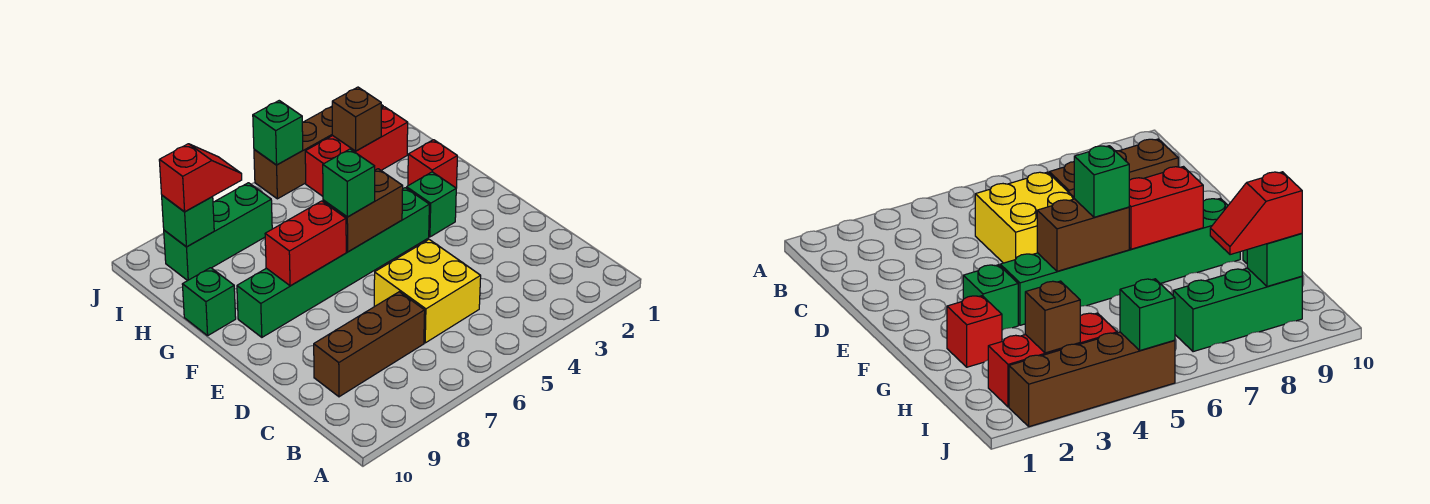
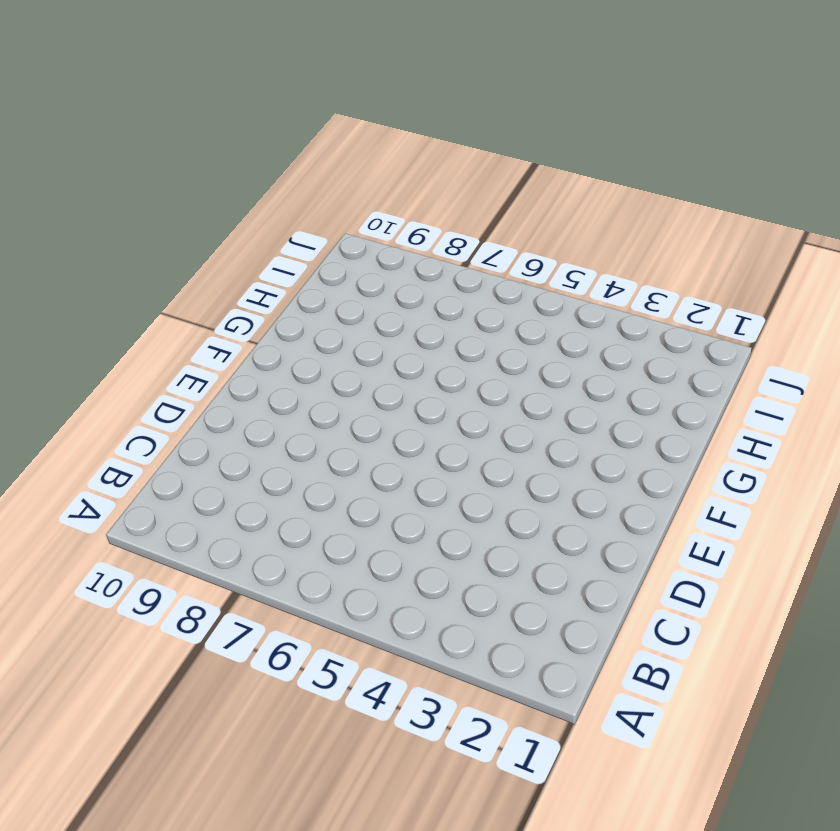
none -> yellow 2x2 brick [374,240,481,343]
none -> brown 1x3 brick [314,292,425,397]
none -> green 1x1 brick [407,172,456,237]

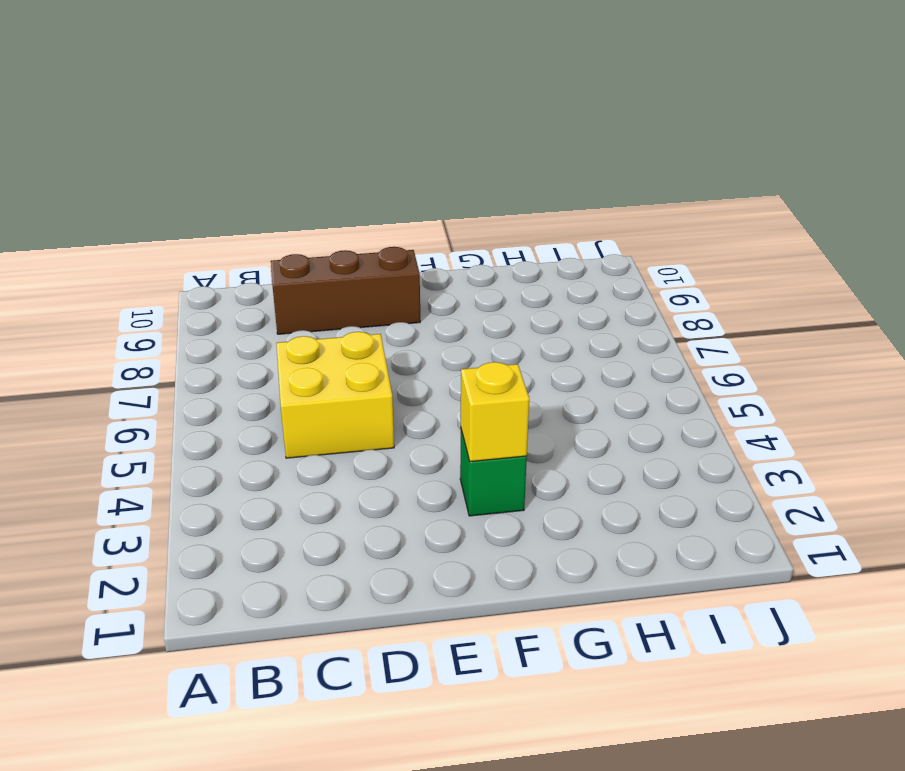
brown 1x3 brick [271,247,420,334] -> brown 1x3 brick turned to [314,292,425,397]
yellow 1x1 brick [461,362,529,462] -> none
none -> green 1x6 brick [237,188,429,337]
none -> red 1x1 brick [408,140,457,188]
none -> green 1x1 brick [182,268,236,336]

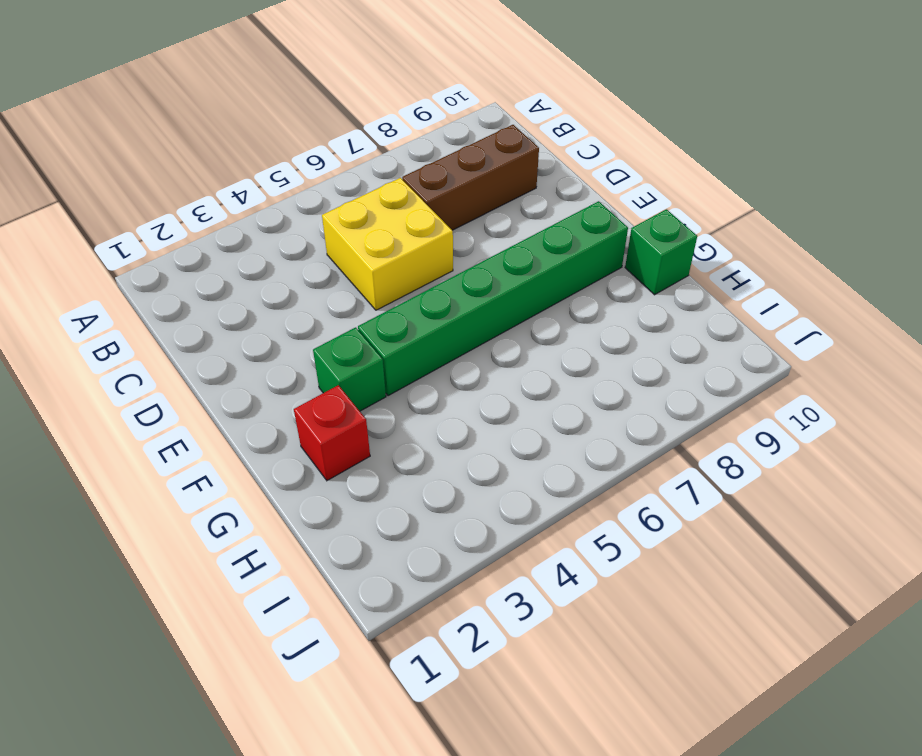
none -> red 1x3 brick [305,107,408,196]
none -> green 1x3 brick [164,183,272,281]
none -> brown 1x4 brick [254,105,383,199]

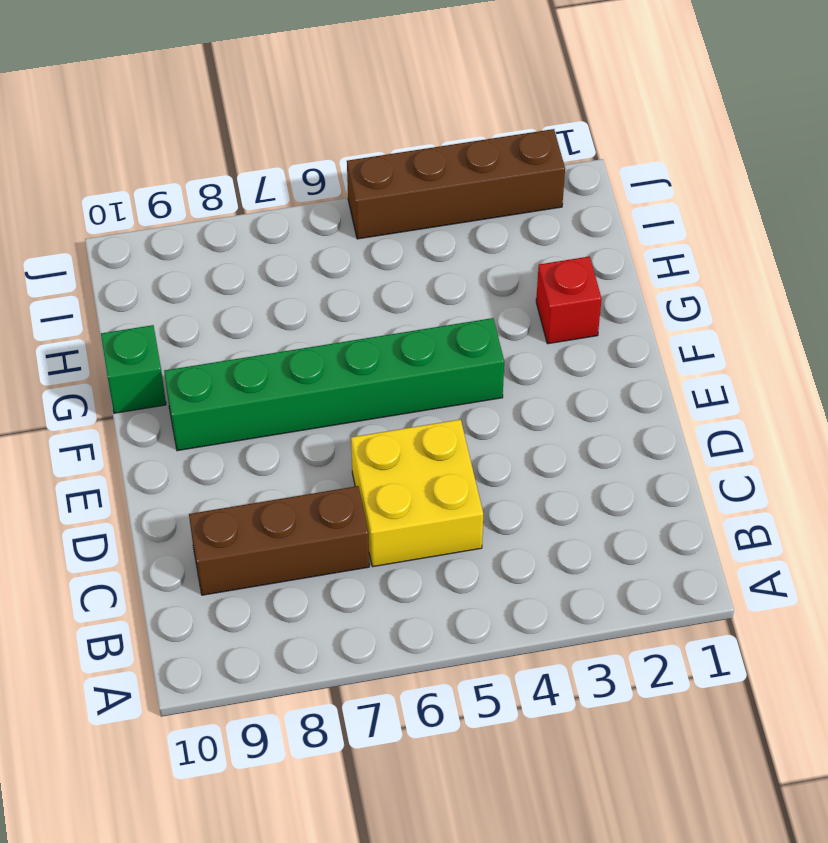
none -> green 1x1 brick [407,172,456,237]
none -> red 1x3 brick [305,107,408,196]
none -> green 1x3 brick [164,183,272,281]

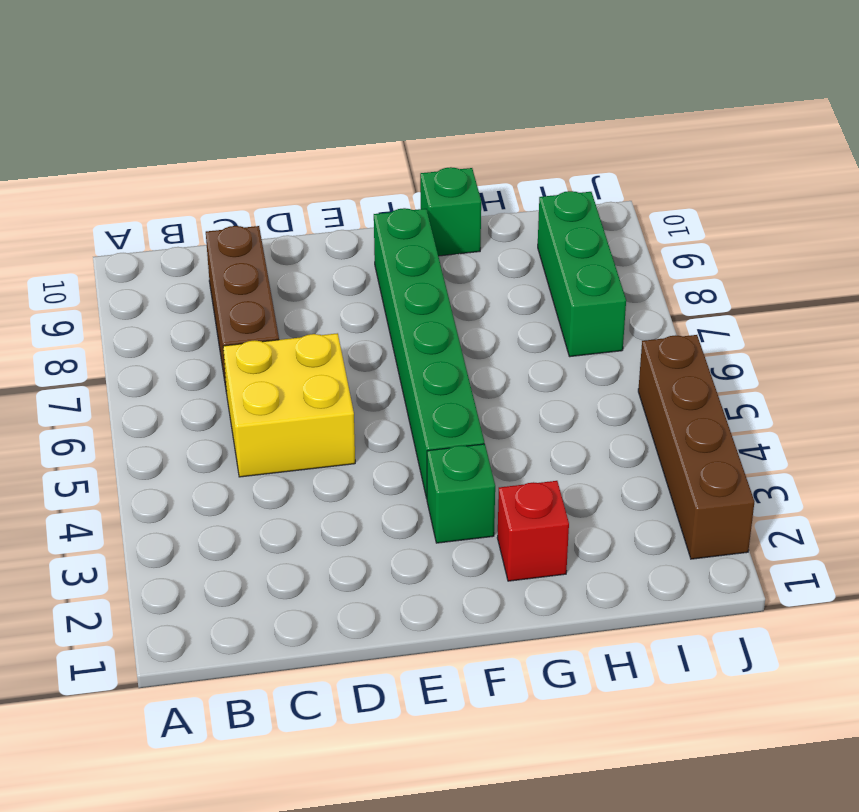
none -> red 1x3 brick [305,107,408,196]
none -> brown 1x2 brick [323,169,403,252]
none -> red 1x2 brick [265,201,346,286]

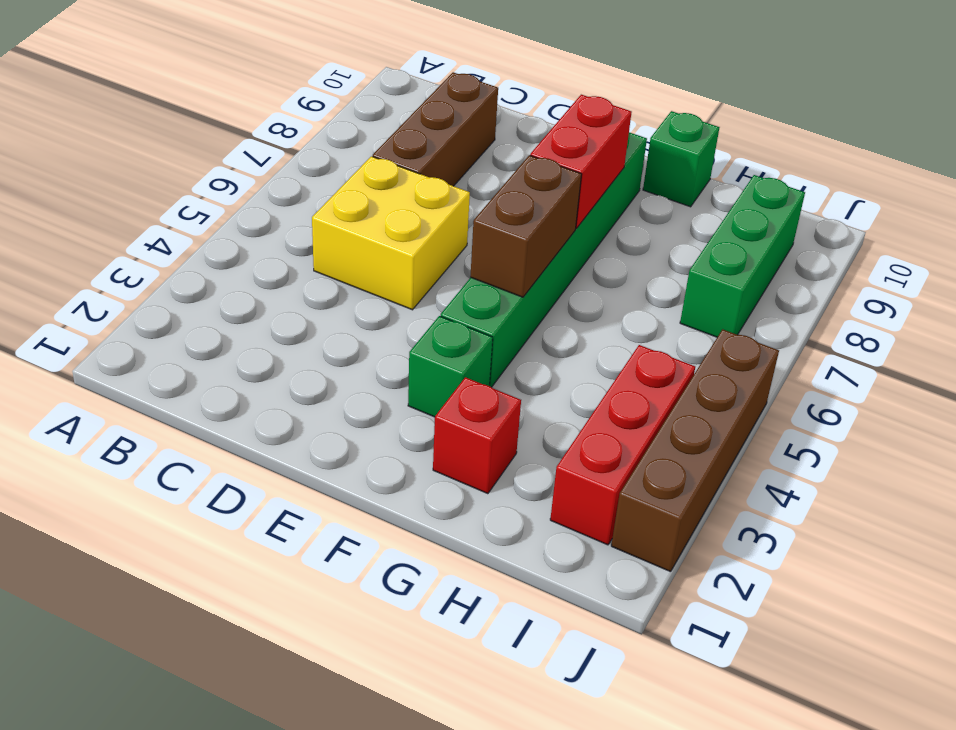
none -> brown 1x1 brick [332,87,381,151]
none -> green 1x1 brick [162,195,214,247]
none -> green 1x1 brick [253,101,303,165]

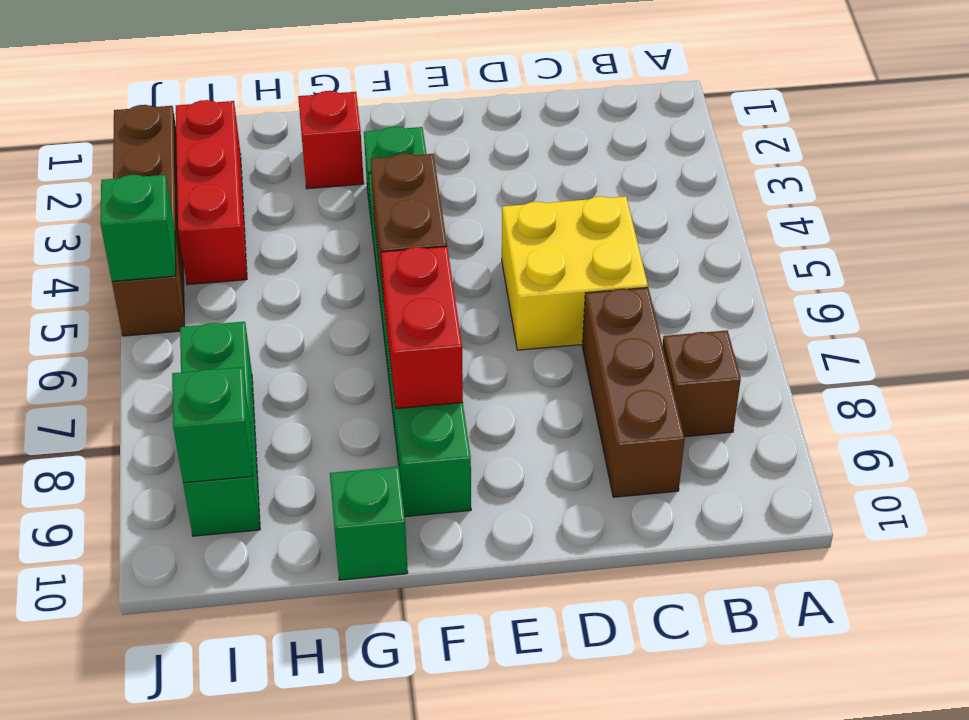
brown 1x1 brick [663,330,741,437] -> brown 1x1 brick moved to [332,87,381,151]
none -> green 1x1 brick [323,149,375,217]
none -> red 1x2 slope [159,144,242,212]

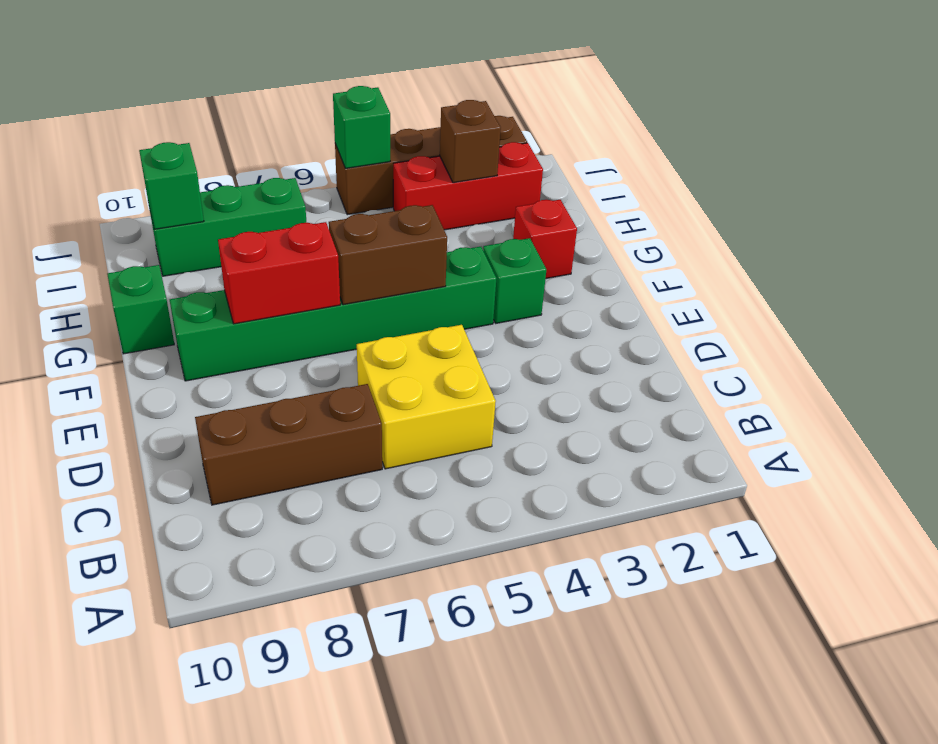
none -> green 1x1 brick [323,149,375,217]
none -> red 1x2 slope [159,144,242,212]

